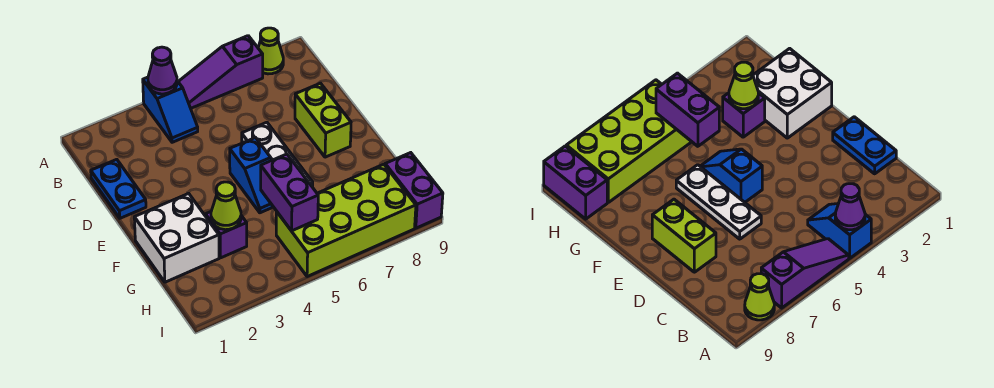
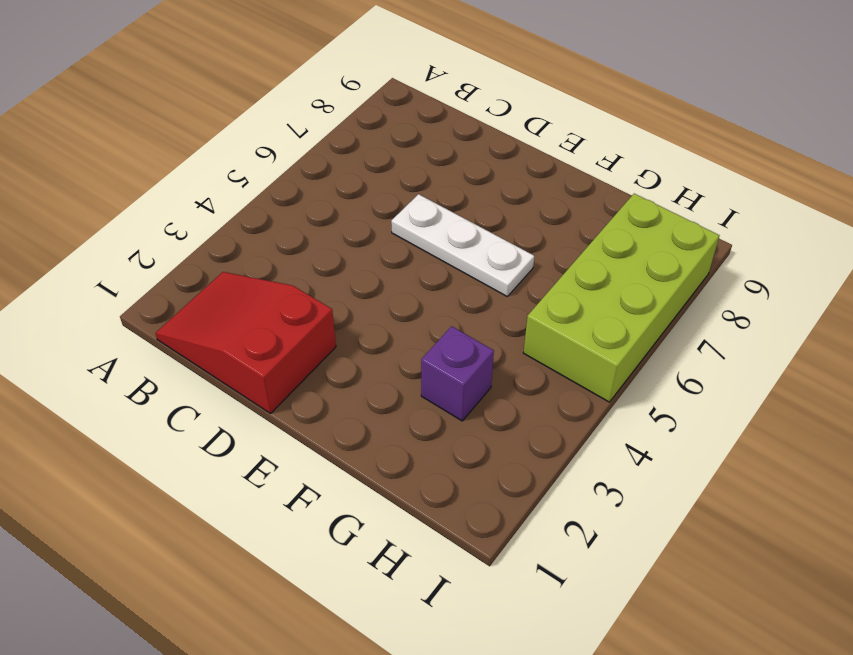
red 2x3 slope [155,272,336,413] -> blue 1x2 plate [91,159,146,218]
none -> blue 1x2 slope [143,77,198,142]
none -> purple 1x3 slope [178,36,263,108]
none -> lime 1x1 cone [258,28,283,74]

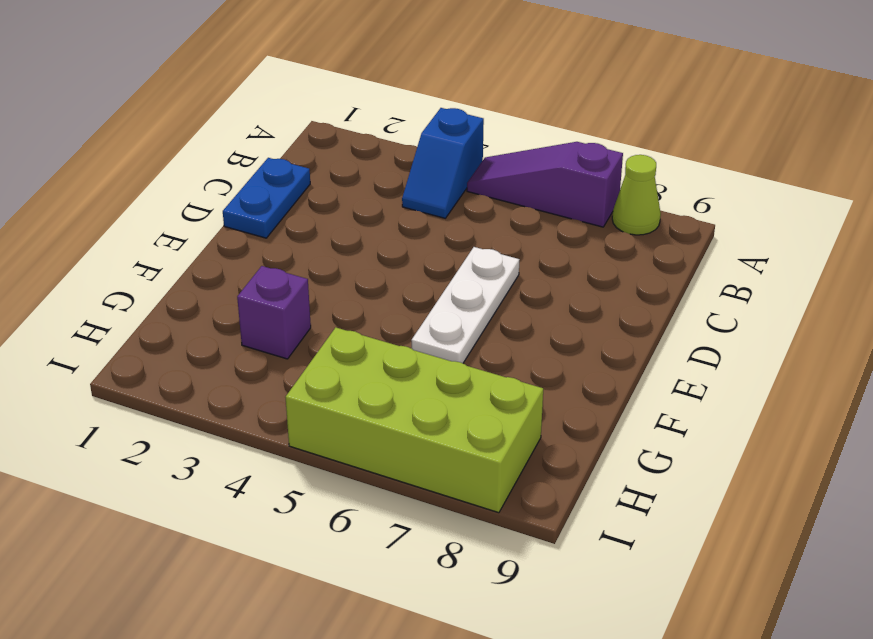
none -> lime 1x2 brick [295,83,351,157]
none -> blue 1x2 slope [230,137,273,213]
none -> white 2x2 brick [134,193,219,282]

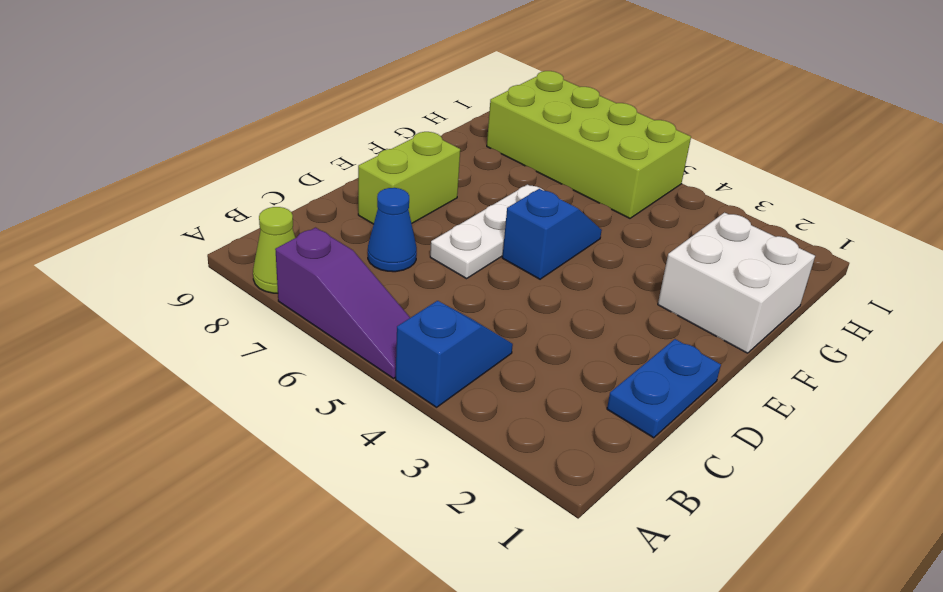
blue 1x1 cone [368,188,417,272] -> none
none -> purple 1x1 brick [205,212,247,258]
none -> purple 1x2 brick [385,153,443,228]
none -> purple 1x1 cone [148,47,177,94]

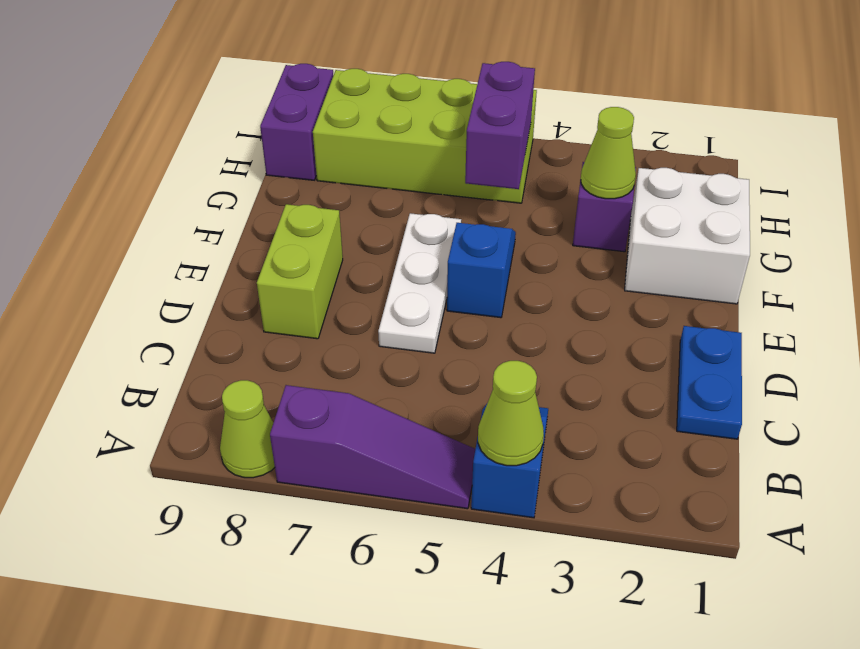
lime 1x1 cone [478,361,544,466] -> purple 1x1 cone [148,47,177,94]

